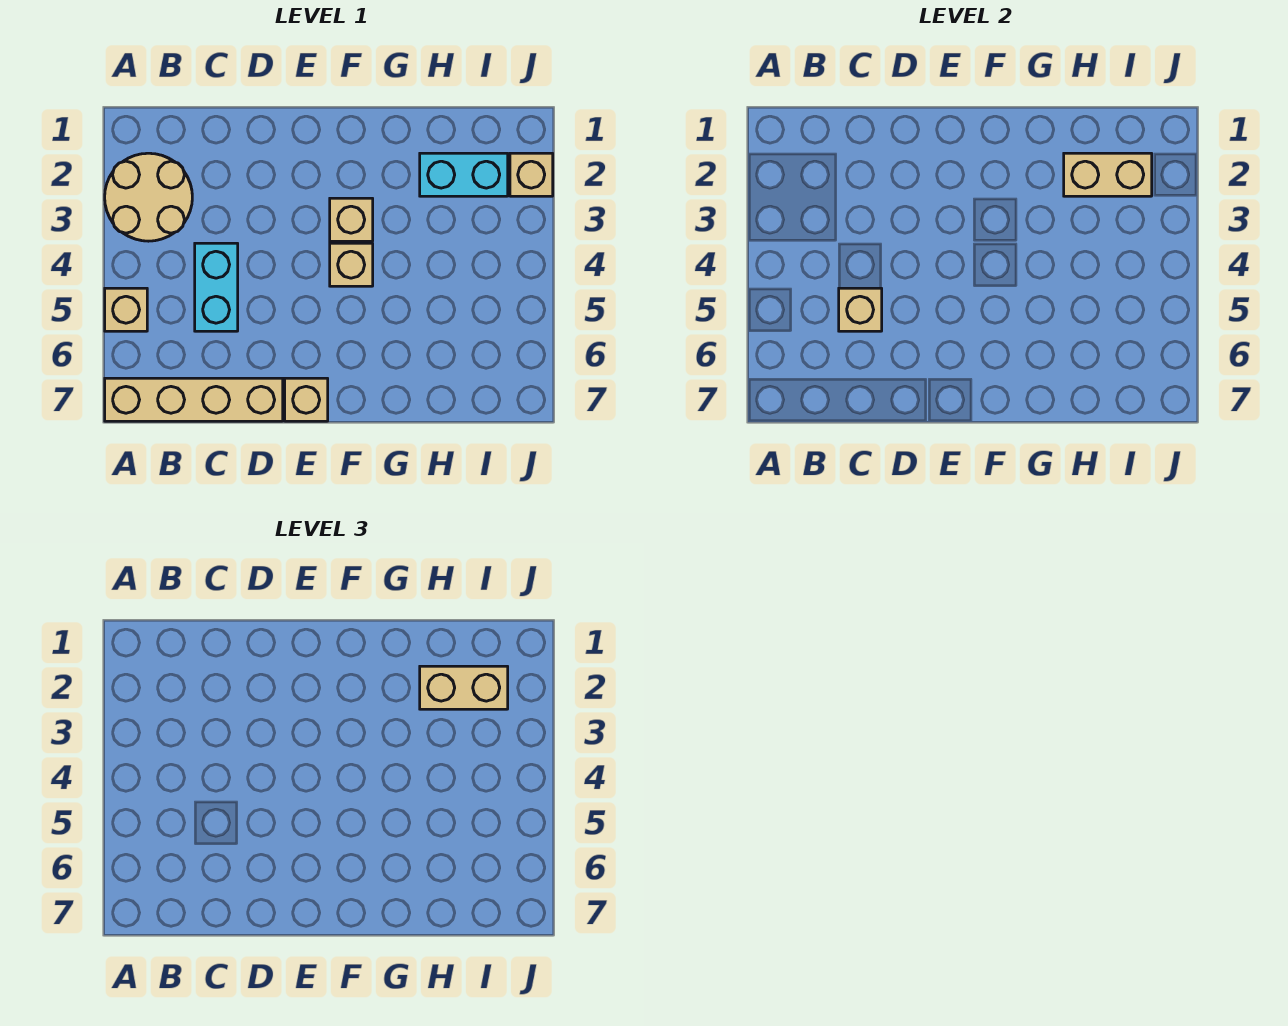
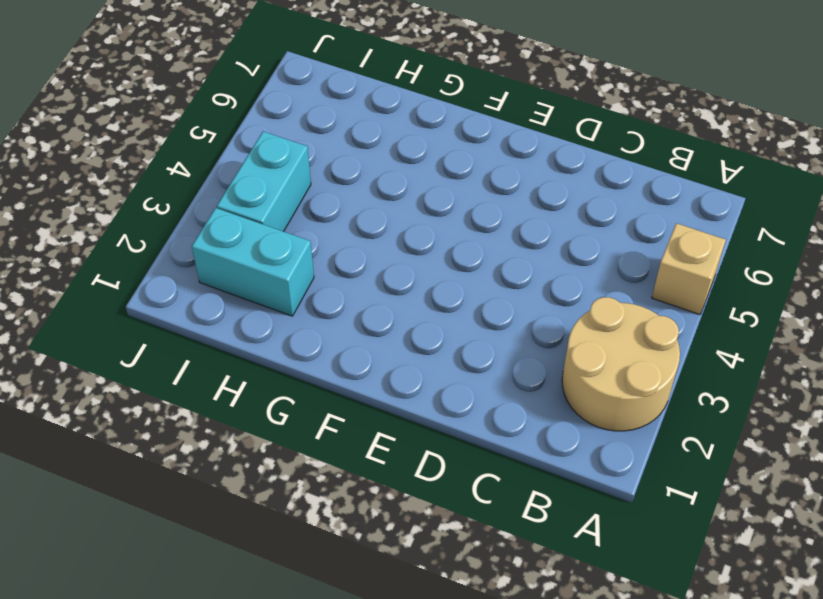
cyan 1x2 brick [217,132,311,232] -> cyan 1x2 brick moved to [195,243,238,331]
none -> tan 1x4 brick [105,378,283,421]
none -> tan 1x1 brick [285,378,328,421]
none -> tan 1x1 brick [330,198,373,241]

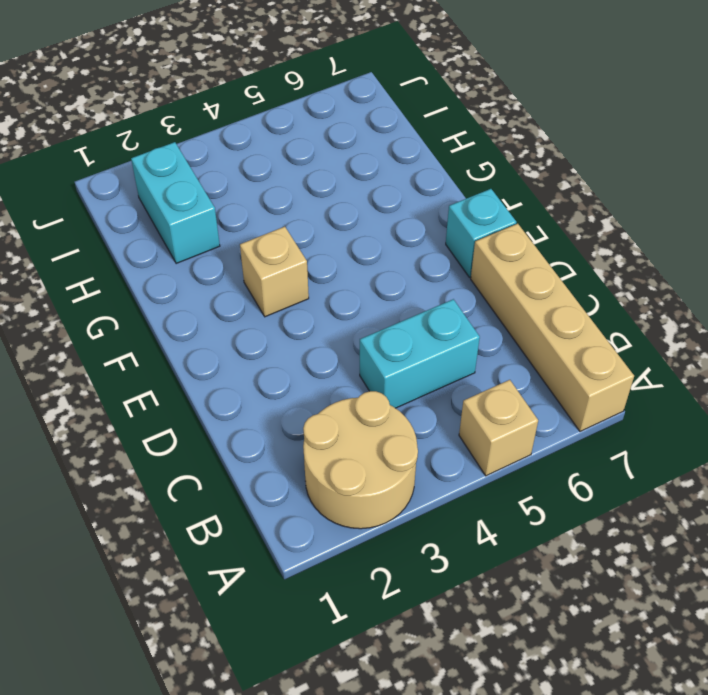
cyan 1x1 brick [446,189,516,277] -> tan 1x1 brick [285,378,328,421]
none -> tan 1x1 brick [330,243,373,286]
none -> tan 1x1 brick [510,153,553,196]
none -> tan 1x1 brick [839,288,882,331]

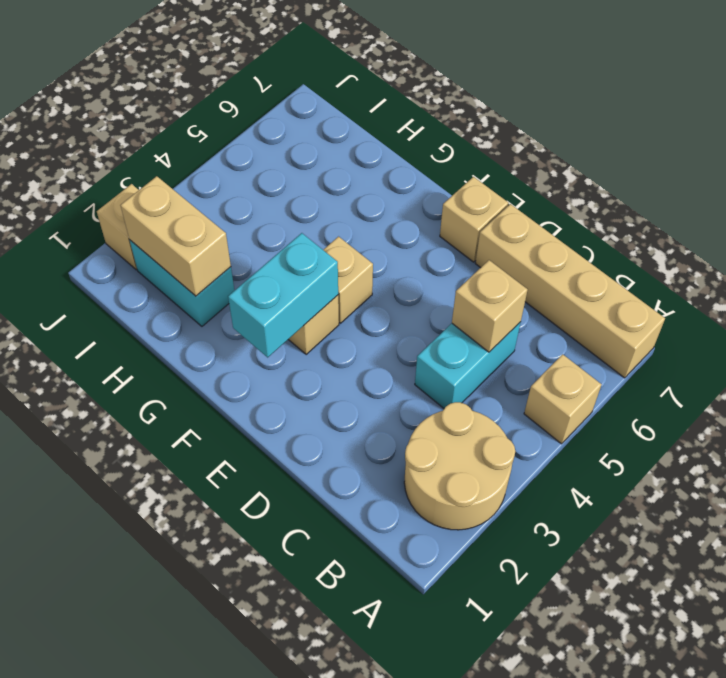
cyan 1x2 brick [228,233,338,357] -> none
none -> tan 1x2 brick [420,666,508,709]

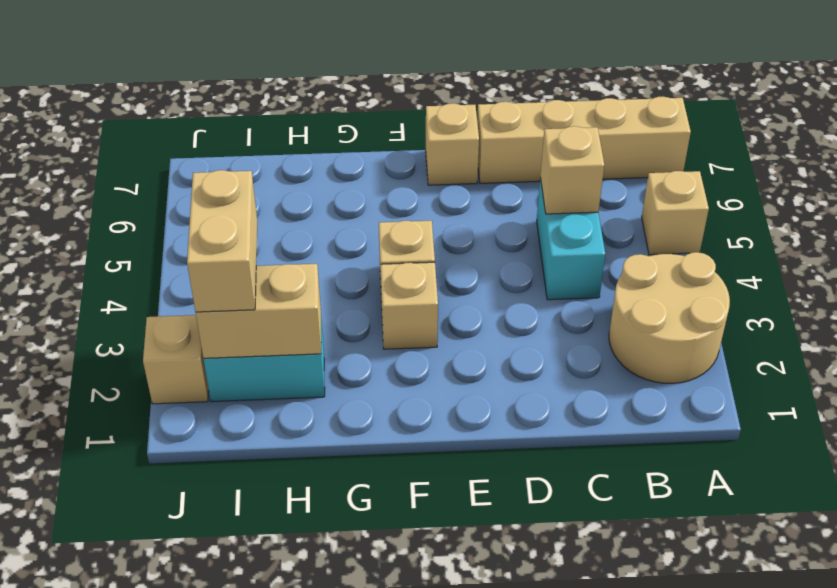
tan 1x2 brick [187,170,257,312] -> tan 1x2 brick turned to [420,666,508,709]

